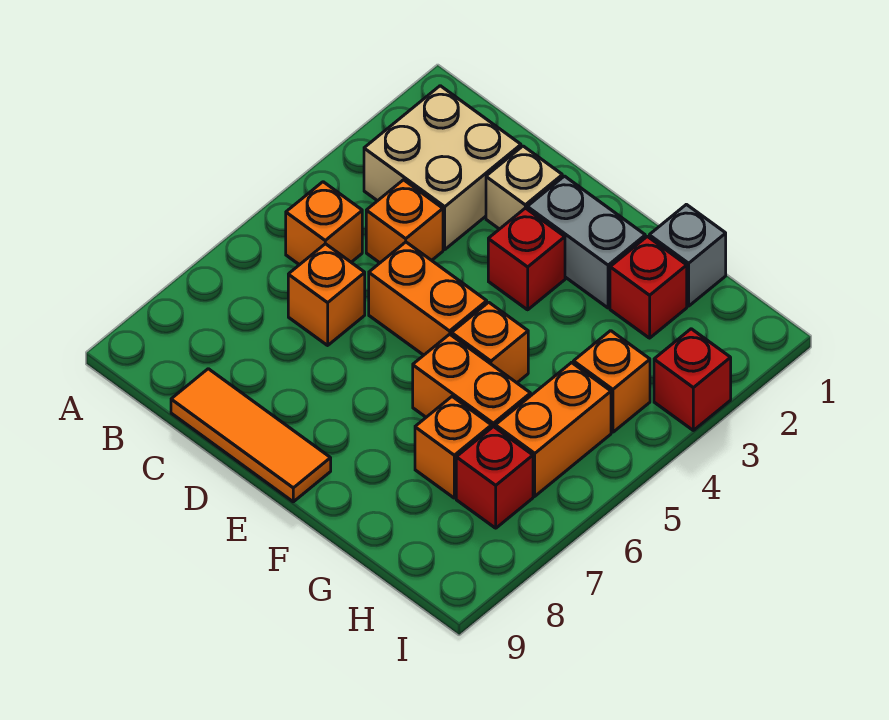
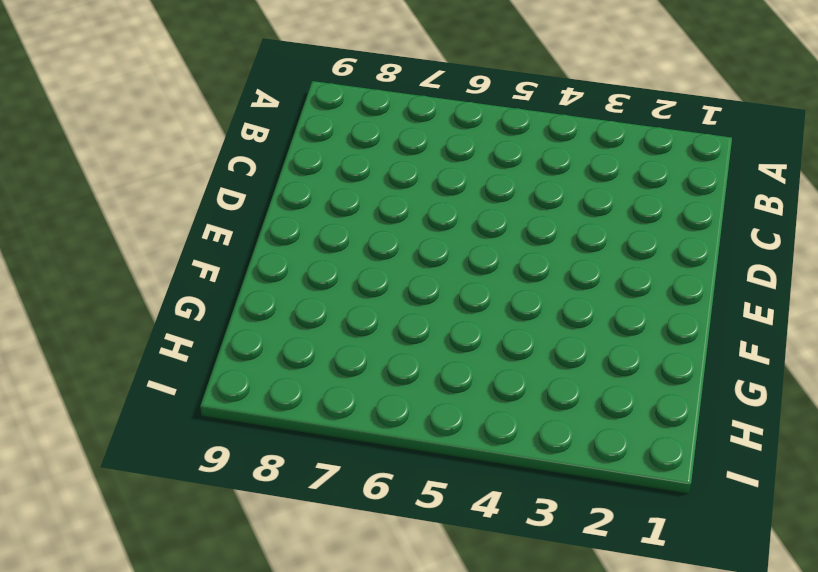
none -> tan 2x2 brick [364,86,521,249]
none -> orange 1x1 brick [286,182,362,265]
none -> orange 1x1 brick [366,180,443,263]

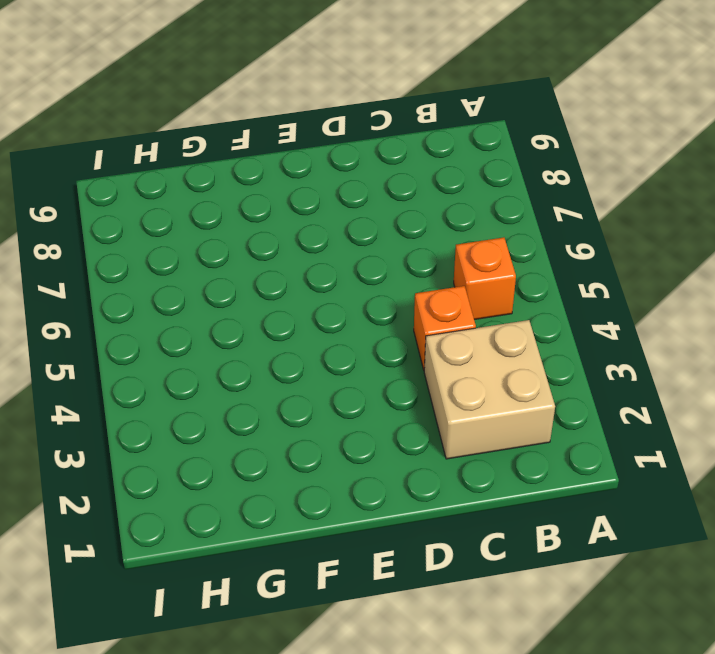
none -> orange 1x1 brick [288,244,365,345]
none -> orange 1x3 tile [171,369,331,502]
none -> tan 1x1 brick [486,146,562,229]

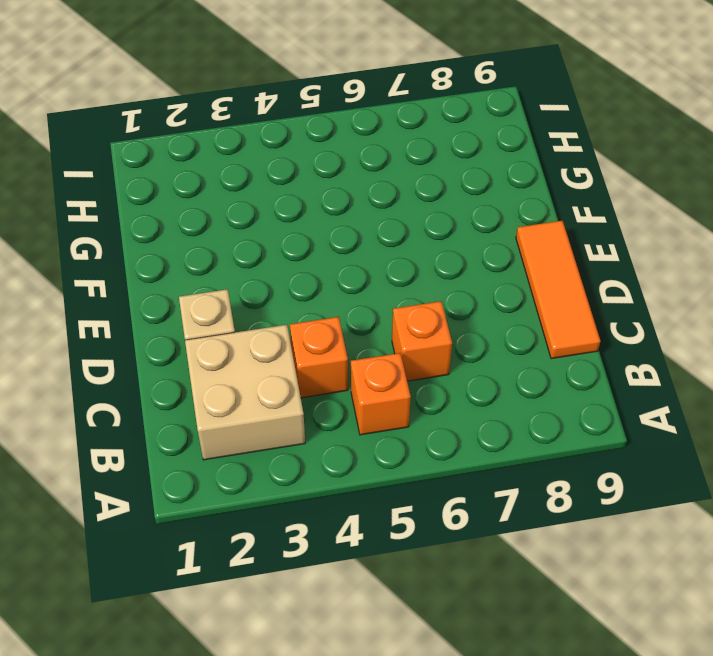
none -> orange 1x2 brick [369,242,487,355]
none -> grey 1x2 brick [527,176,645,308]
none -> red 1x1 brick [488,208,565,310]

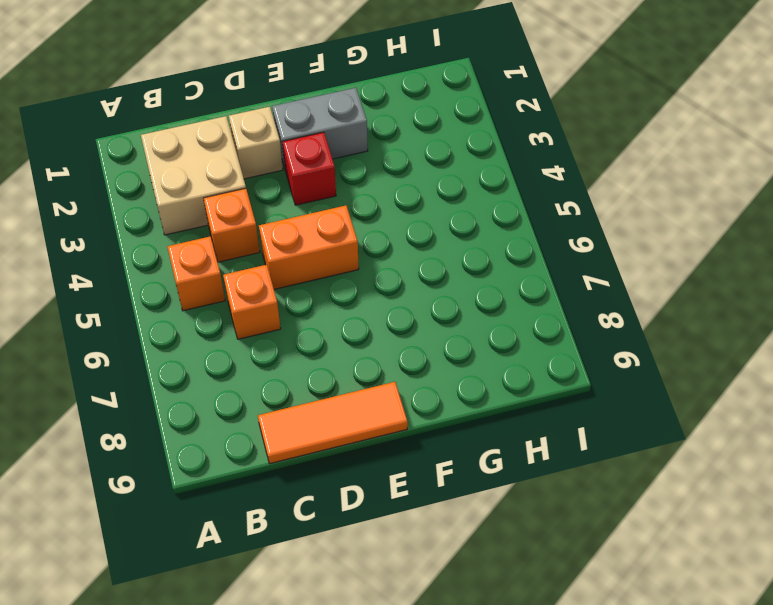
none -> orange 1x1 brick [452,302,528,383]
none -> orange 1x2 brick [413,334,531,427]
none -> grey 1x1 brick [649,204,726,306]

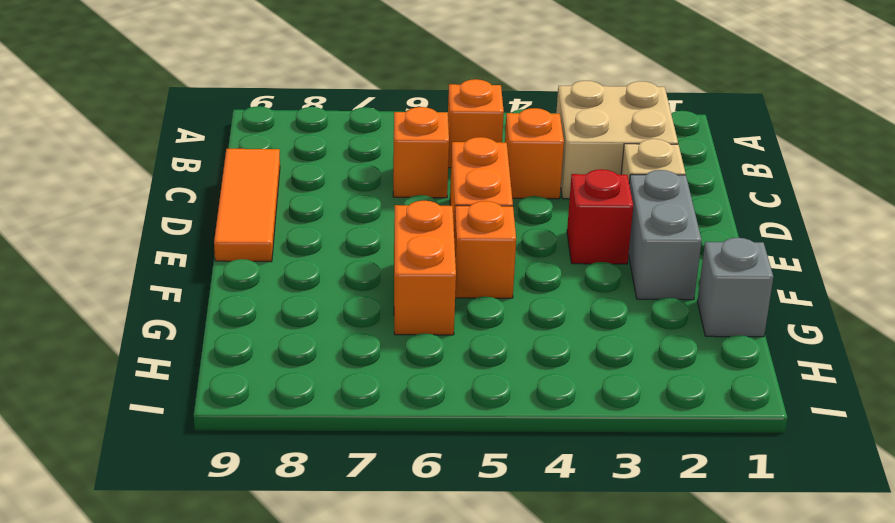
none -> red 1x1 brick [610,236,687,338]
none -> orange 1x1 brick [415,397,492,498]
none -> orange 1x1 brick [573,331,650,432]

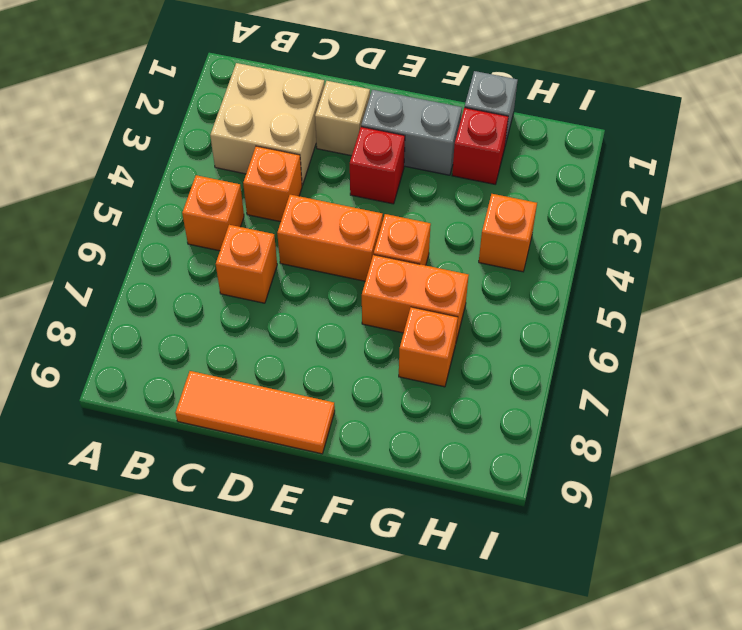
none -> orange 1x2 brick [495,363,611,496]
none -> red 1x1 brick [456,426,533,528]
none -> red 1x1 brick [654,329,731,430]

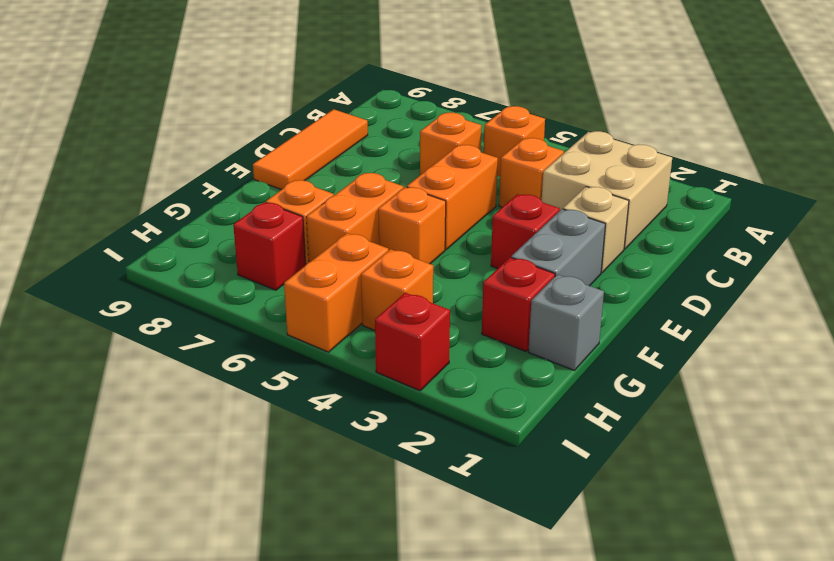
orange 1x2 brick [284,233,388,352] -> orange 1x2 brick turned to [495,363,611,496]

